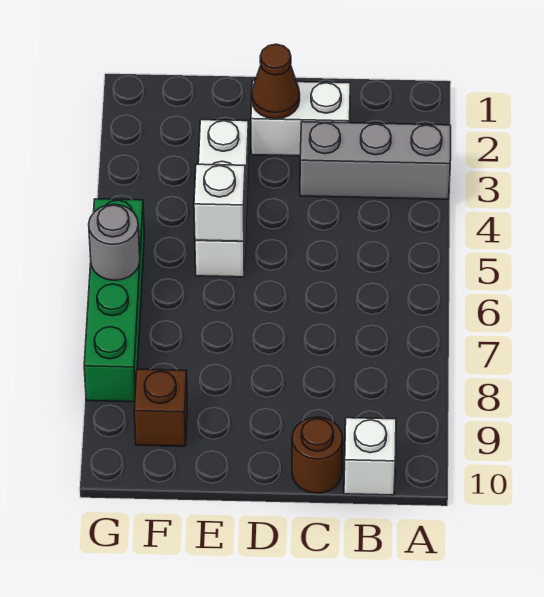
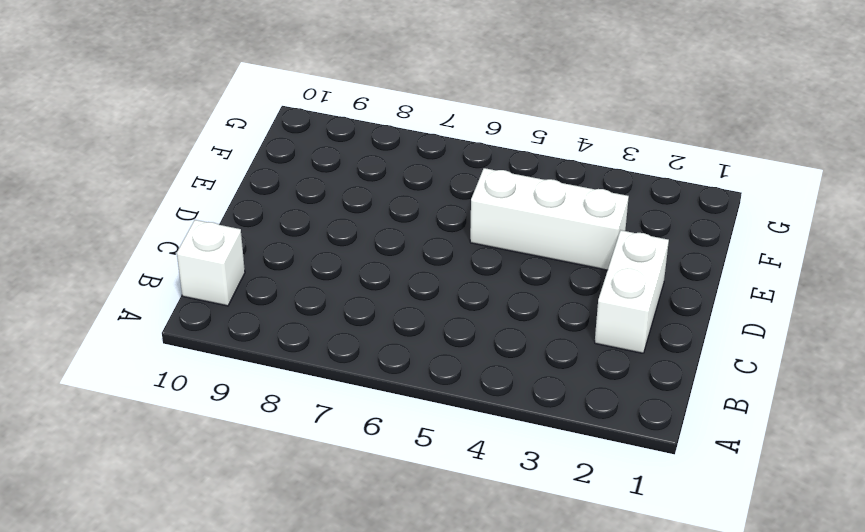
none -> grey 1x3 brick [300,122,451,199]
none -> brown 1x1 round brick [292,417,343,493]

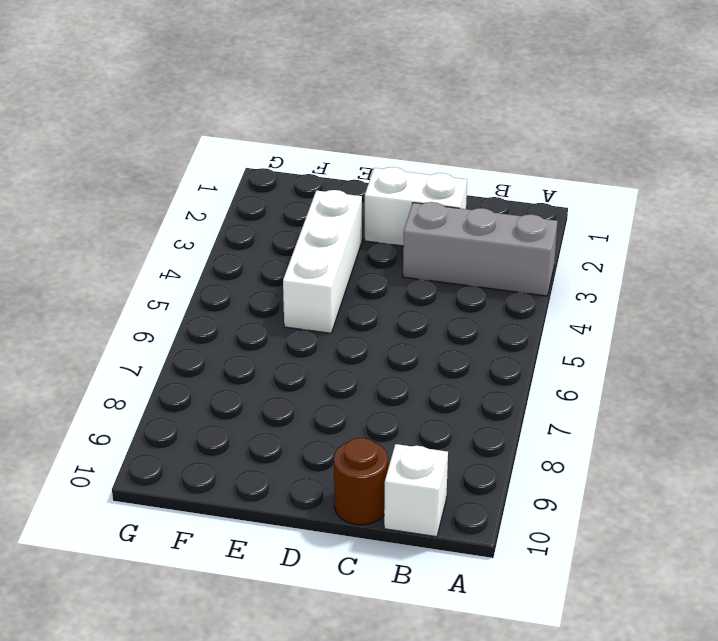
none -> brown 1x1 brick [134,369,187,446]
none -> green 1x4 brick [84,199,144,402]

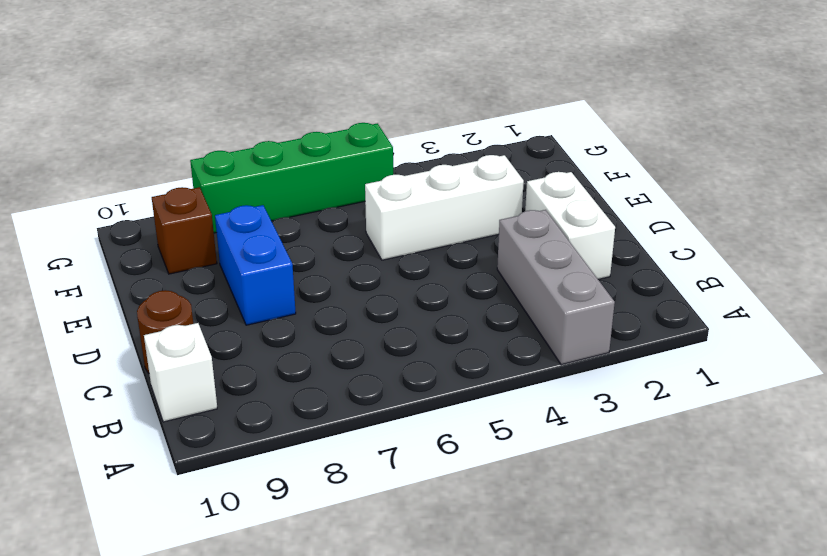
blue 1x2 brick [215,205,296,325] -> none
none -> brown 1x1 cone [252,44,300,119]
none -> white 1x1 brick [194,164,245,241]

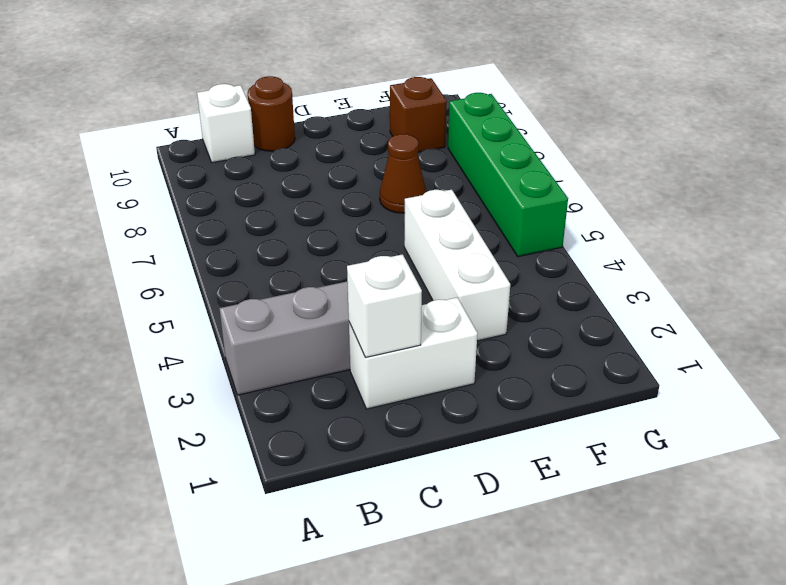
white 1x1 brick [347,254,422,358] -> white 1x1 brick moved to [194,164,245,241]
brown 1x1 cone [380,134,426,213] -> brown 1x1 cone moved to [252,44,300,119]
none -> grey 1x1 round brick [89,204,140,280]

